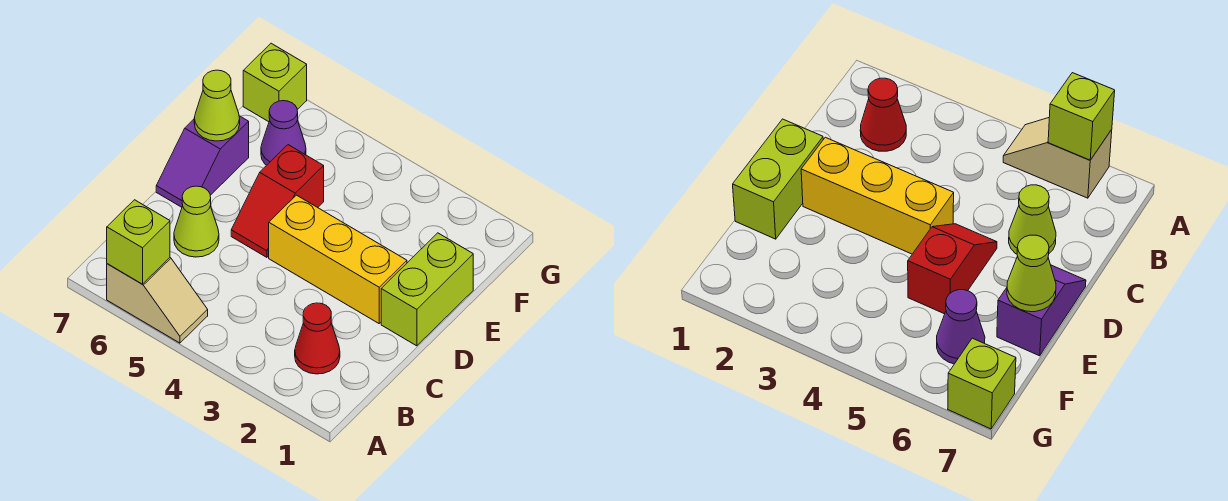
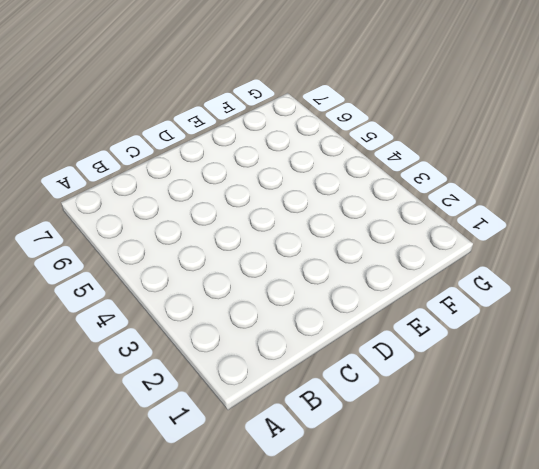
none -> tan 1x2 slope [107,258,208,343]
none -> red 1x1 cone [295,303,340,374]

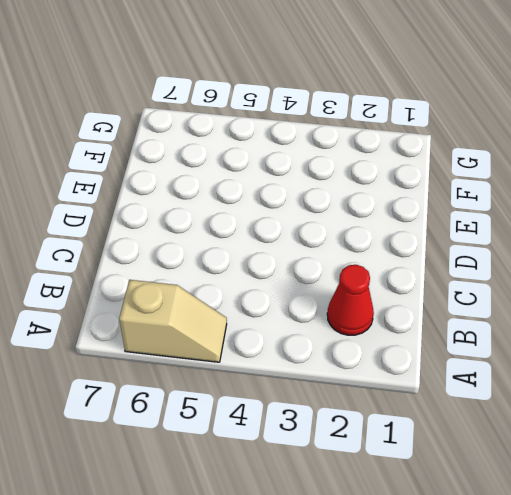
none -> lime 1x1 cone [174,186,219,257]
none -> lime 1x2 brick [381,233,473,346]

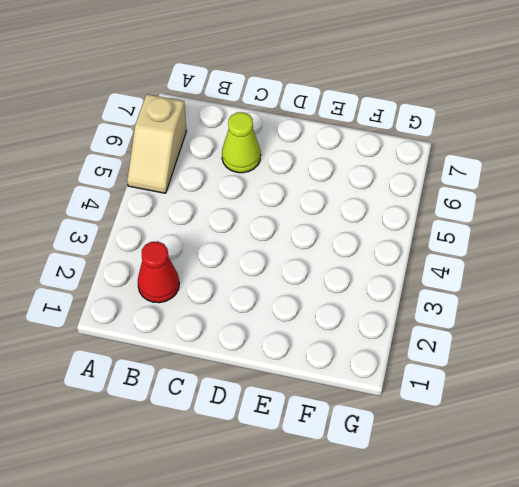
none -> lime 1x2 brick [381,233,473,346]
none -> yellow 1x3 brick [269,195,407,323]

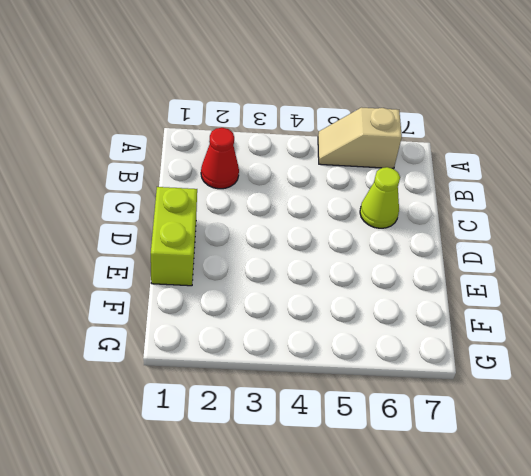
none -> yellow 1x3 brick [269,195,407,323]
none -> red 1x2 slope [231,145,324,257]

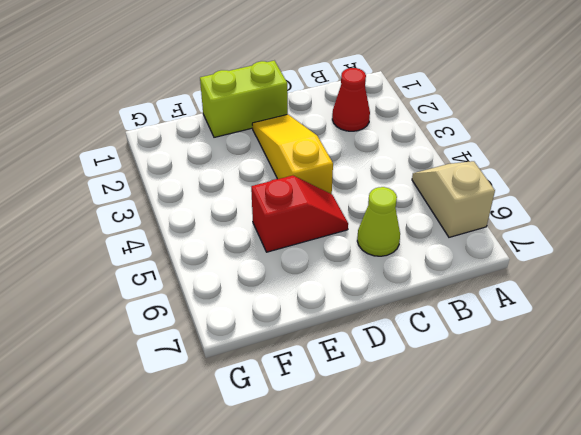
yellow 1x3 slope [252,115,333,194] -> yellow 1x3 brick [269,195,407,323]
none -> purple 1x2 slope [156,116,249,207]
none -> purple 1x1 cone [261,101,306,165]

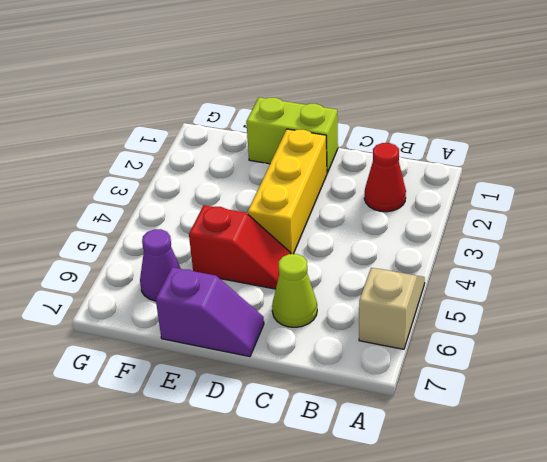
none -> lime 1x1 brick [243,43,307,122]
none -> lime 1x1 brick [107,200,170,284]

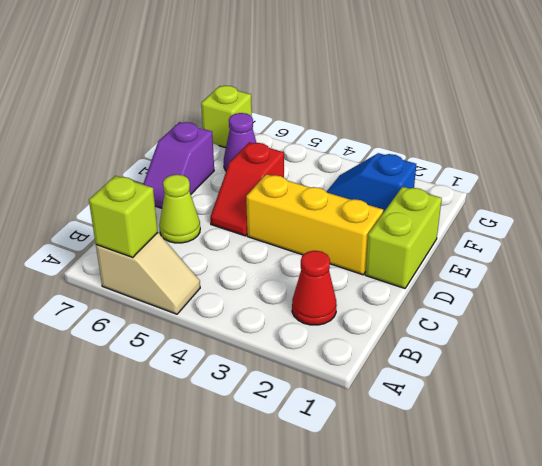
blue 1x2 slope [327,153,416,213] -> none
none -> lime 1x1 cone [194,70,240,141]

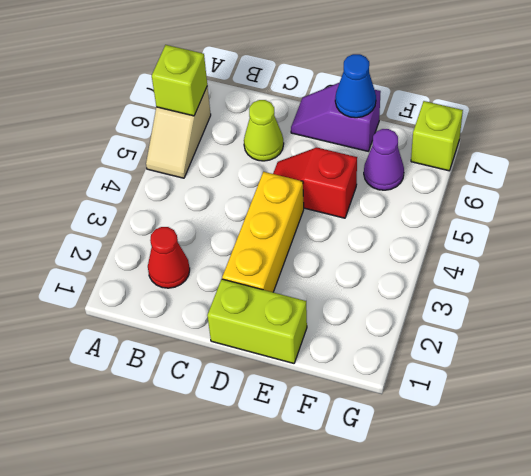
blue 1x1 cone [335,54,376,118] -> lime 1x1 cone [194,70,240,141]

